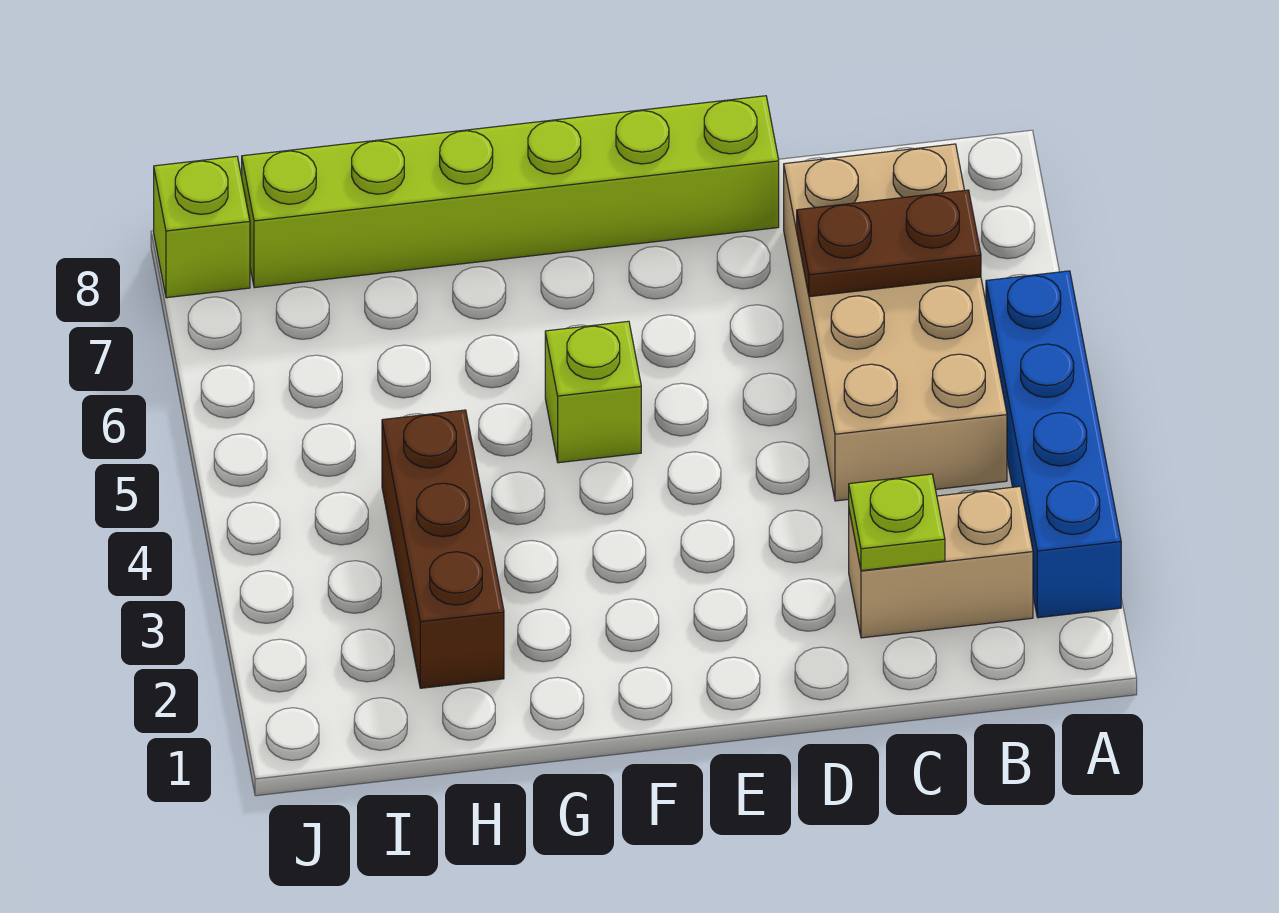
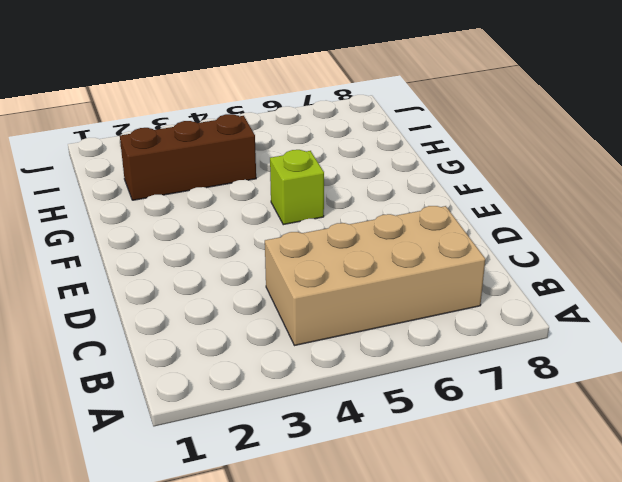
none -> blue 1x4 brick [986,271,1121,618]
none -> tan 1x2 brick [849,487,1033,638]

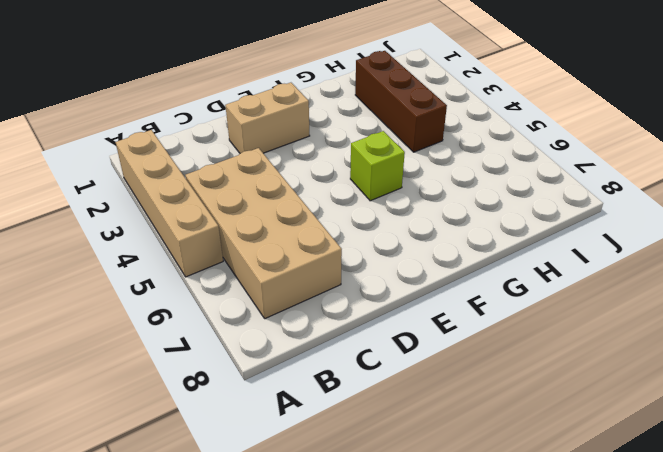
tan 1x4 brick [116,130,223,277] -> blue 1x4 brick [986,271,1121,618]
tan 1x2 brick [225,83,310,154] -> tan 1x2 brick moved to [849,487,1033,638]
none -> lime 1x6 brick [242,96,779,288]
none -> lime 1x1 brick [154,156,250,298]

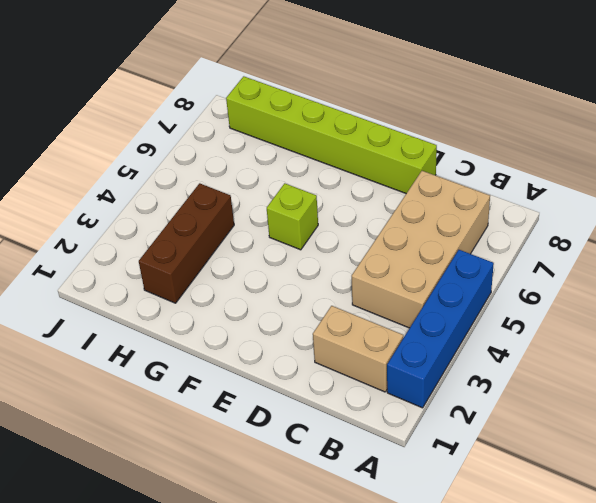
none -> lime 1x1 brick [154,156,250,298]
none -> brown 1x2 plate [797,190,981,297]

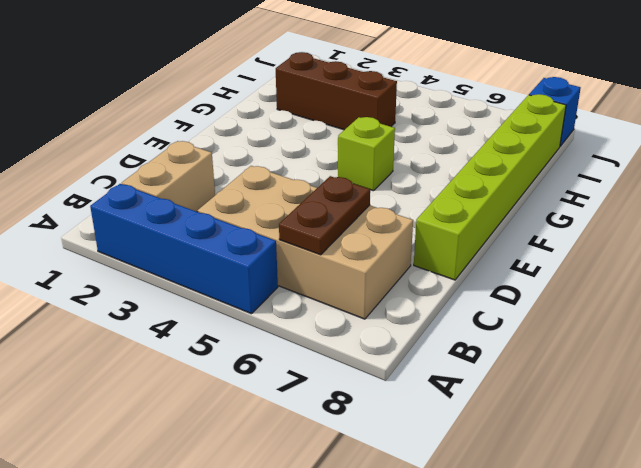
blue 1x1 brick [529,77,581,146] -> lime 1x1 brick [154,156,250,298]
none -> lime 1x1 plate [849,474,945,571]

